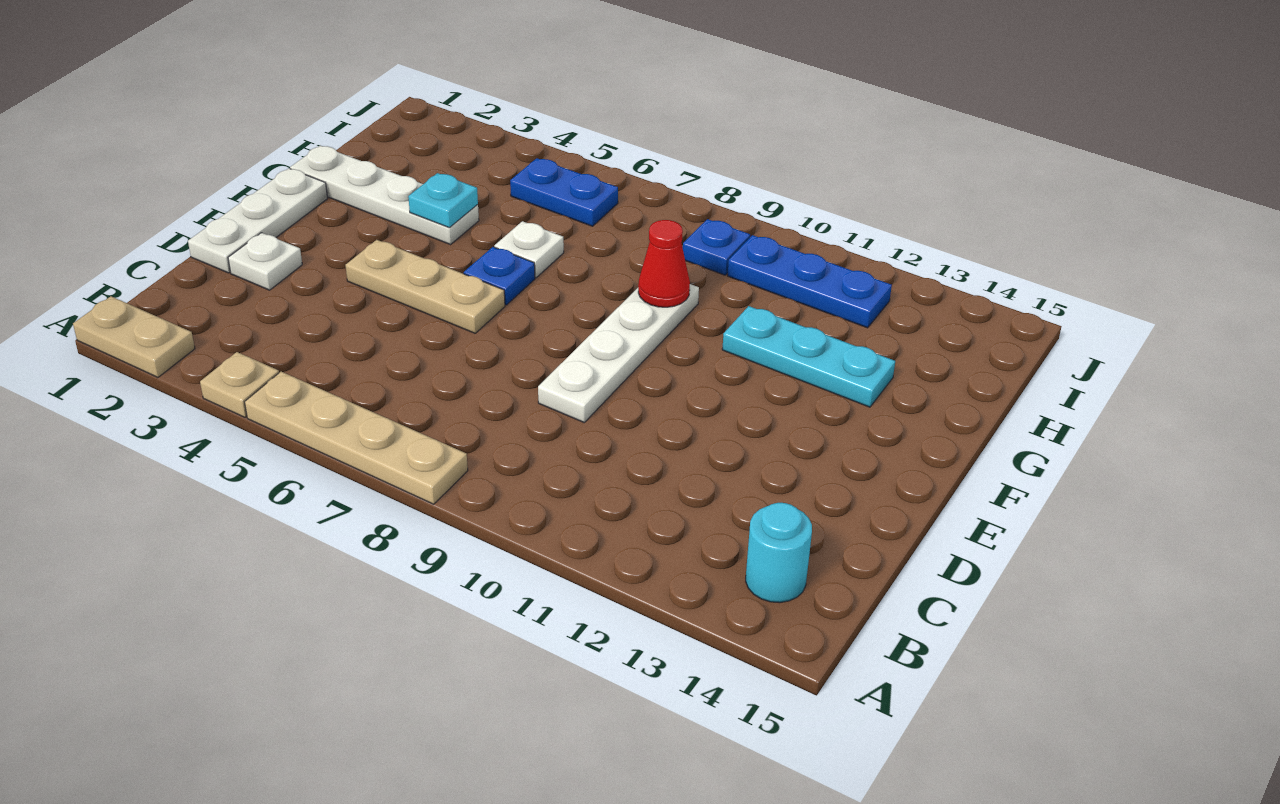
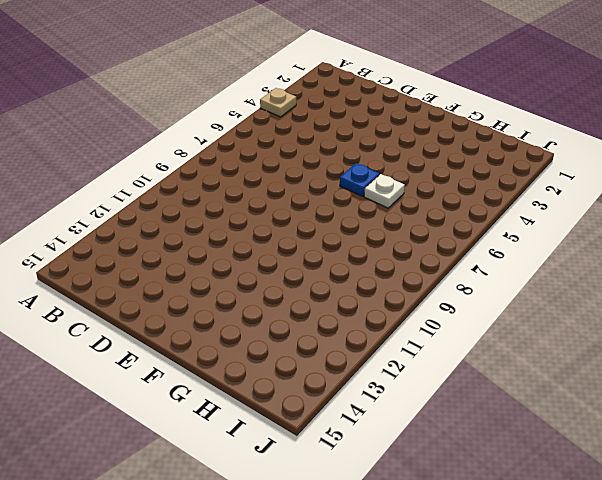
none -> tan 1x2 plate [73,296,195,377]
none -> tan 1x4 plate [245,372,468,504]
none -> cyan 1x1 round brick [746,503,812,603]

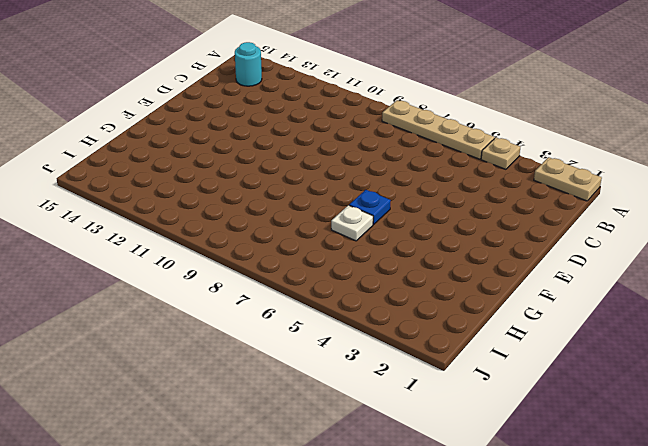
none -> white 1x3 plate [188,168,328,273]
none -> white 1x1 plate [228,233,302,290]
none -> white 1x4 plate [538,284,699,422]

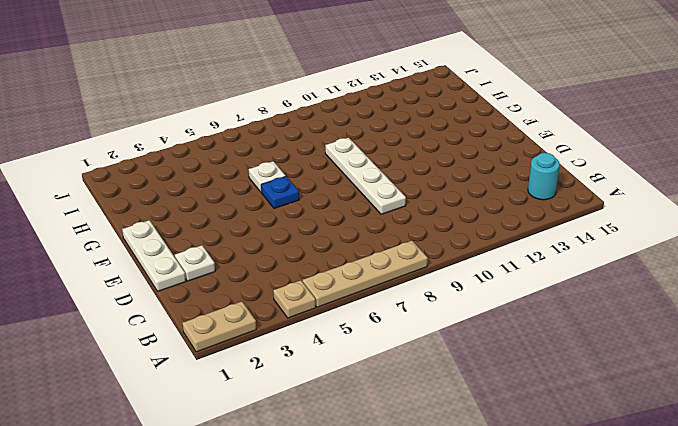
none -> tan 1x3 plate [346,240,505,333]
none -> white 1x4 plate [290,146,479,245]
none -> cyan 1x3 plate [722,306,895,407]

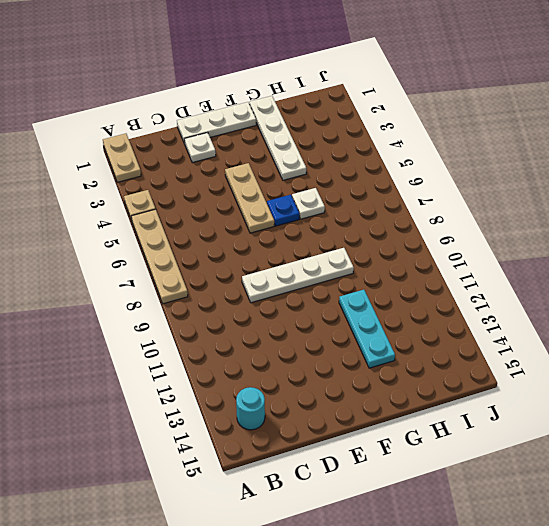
none -> blue 1x2 plate [510,158,618,226]
none -> blue 1x1 plate [683,219,750,275]
none -> blue 1x3 plate [728,235,892,328]

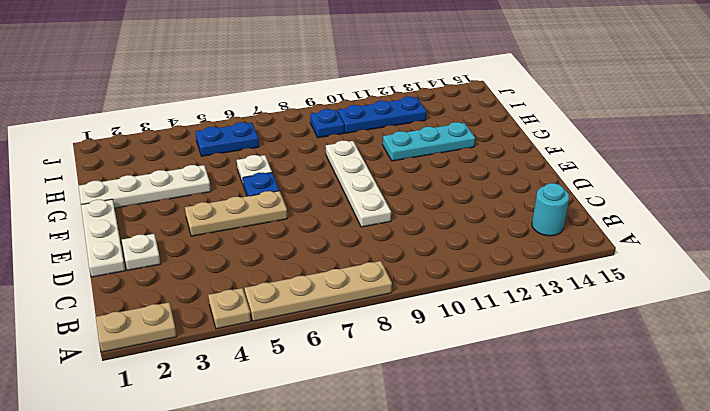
none -> cyan 1x1 plate [408,173,478,228]
none -> red 1x1 cone [638,220,690,307]

